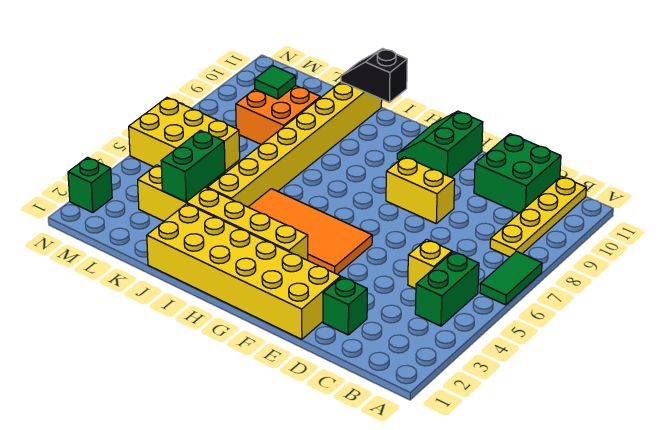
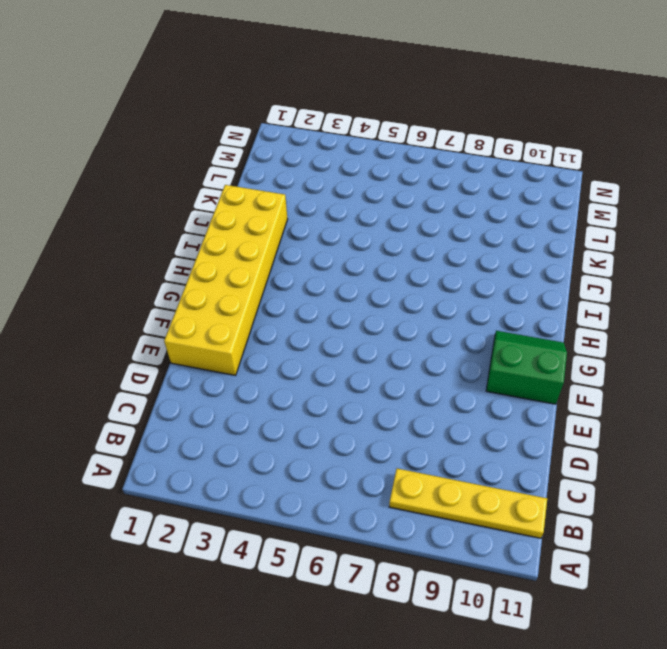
none -> green 1x2 tile [480,251,542,305]
none -> green 1x2 brick [415,252,479,326]
none -> yellow 1x1 brick [408,239,452,289]

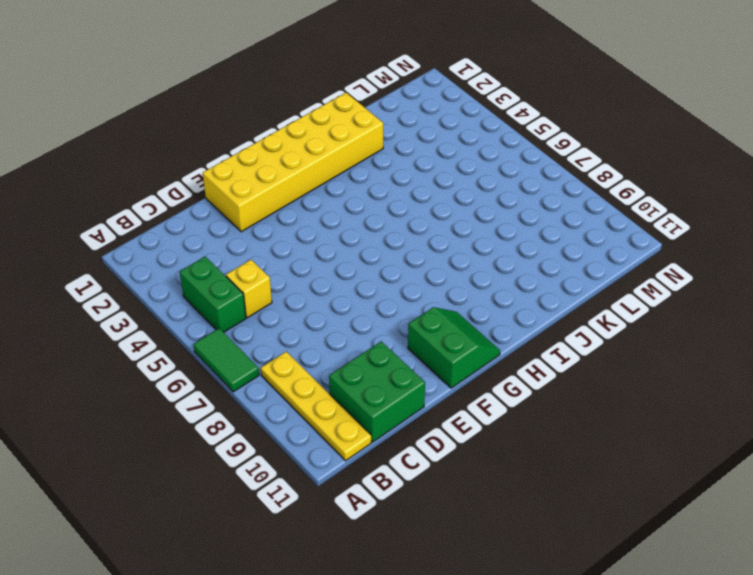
none -> green 1x1 brick [323,277,367,335]
none -> yellow 1x2 brick [386,157,455,223]
none -> orange 2x4 tile [249,189,372,274]

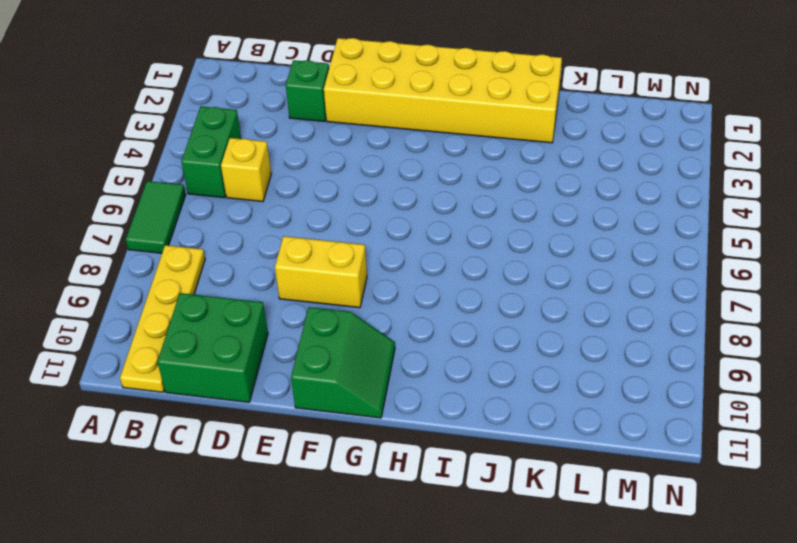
none -> orange 2x4 tile [249,189,372,274]
none -> yellow 1x6 brick [138,165,308,260]
none -> yellow 1x8 brick [207,82,382,207]

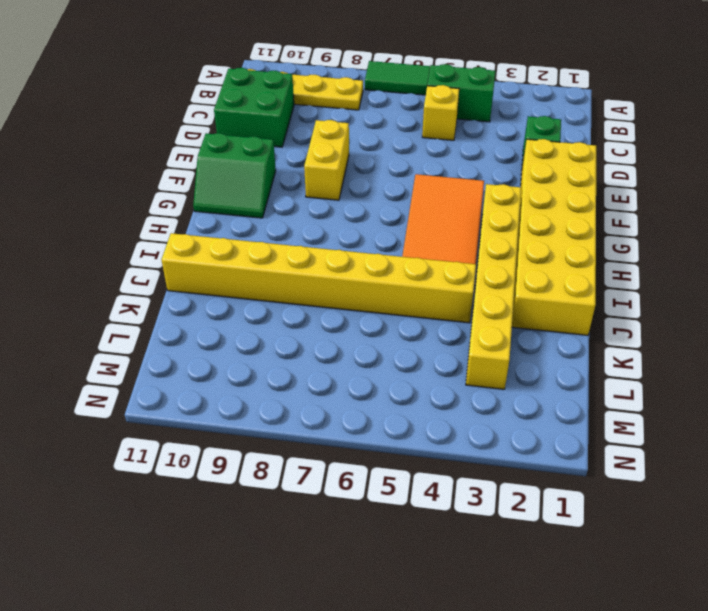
none -> orange 2x2 brick [236,86,320,144]
none -> yellow 2x3 brick [129,98,240,171]
none -> green 1x1 brick [68,157,112,213]

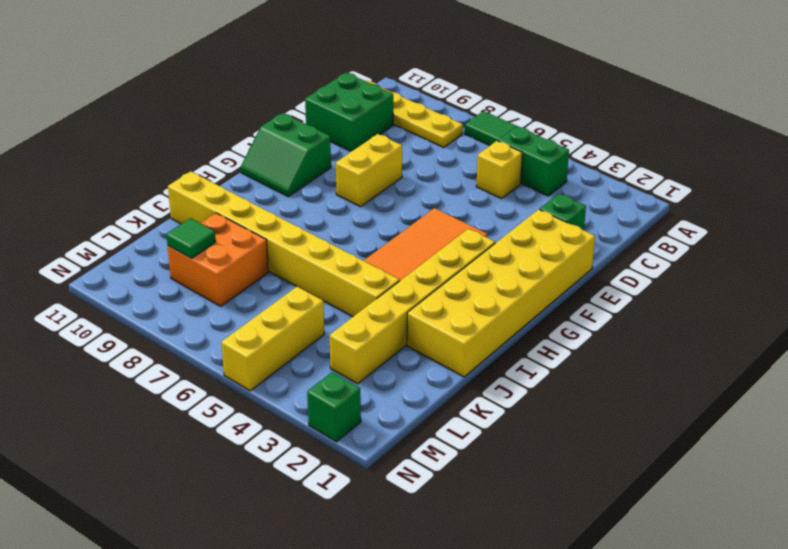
yellow 1x3 brick [221,287,325,391] -> yellow 2x3 brick [129,98,240,171]
none -> black 1x2 slope [341,49,407,102]
none -> green 1x2 brick [161,130,225,202]

